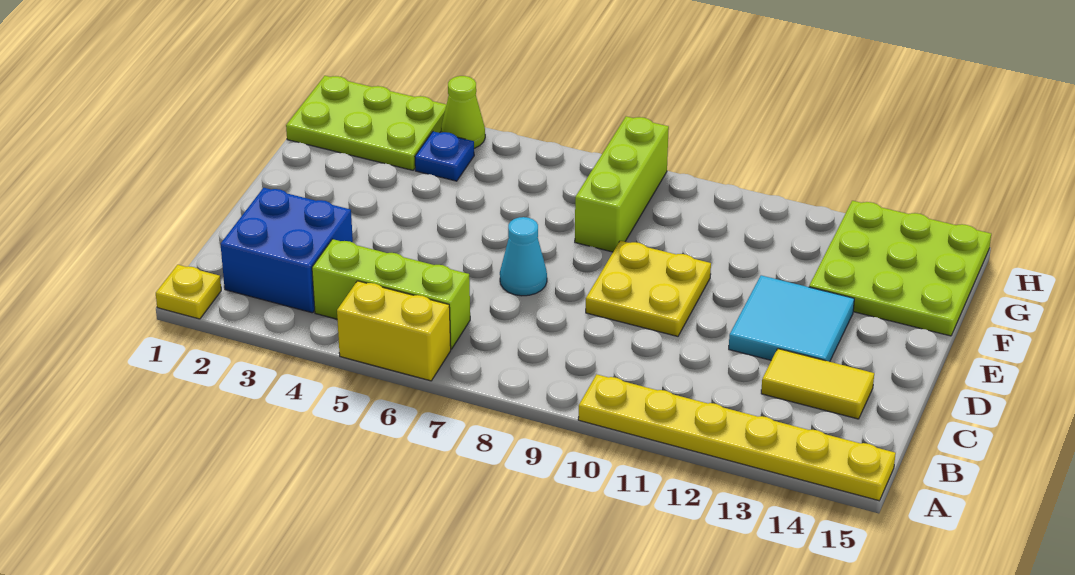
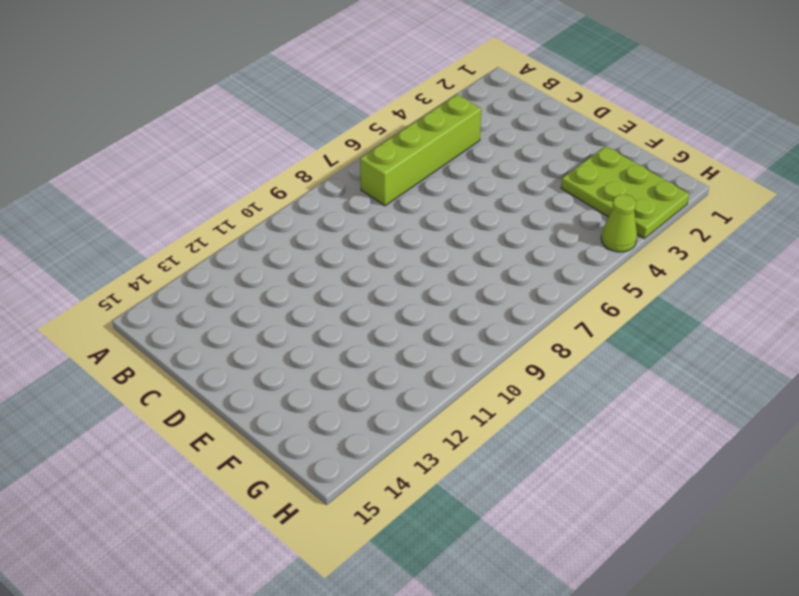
lime 1x4 brick [360,94,481,206] -> lime 1x3 brick [312,239,470,349]
lime 2x3 plate [561,146,689,239] -> lime 2x3 plate turned to [286,76,446,170]
none -> yellow 1x1 plate [156,265,221,319]
none -> yellow 1x2 brick [337,281,451,381]
none -> yellow 1x6 plate [578,374,896,501]

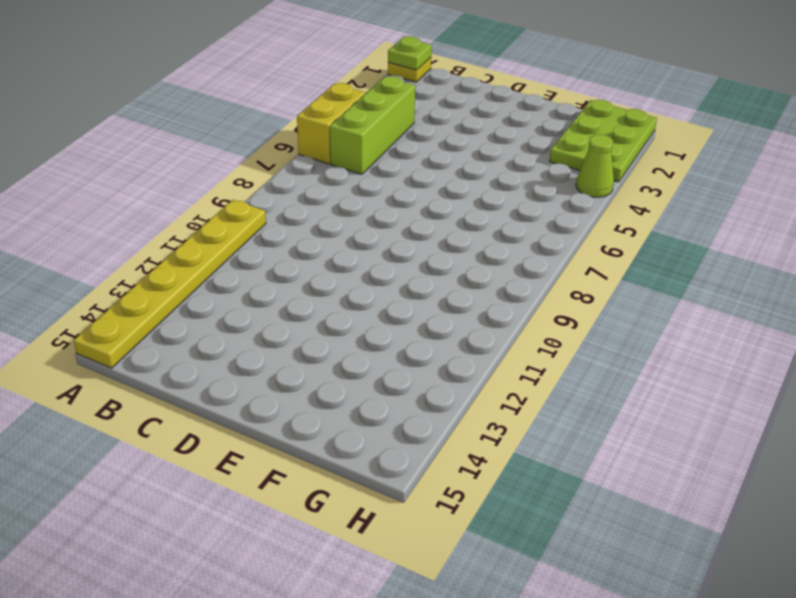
lime 1x1 plate [388,36,432,70] -> none
none -> blue 2x2 brick [220,188,353,313]
none -> yellow 1x2 tile [761,349,874,419]
none -> cyan 1x1 cone [500,217,547,296]

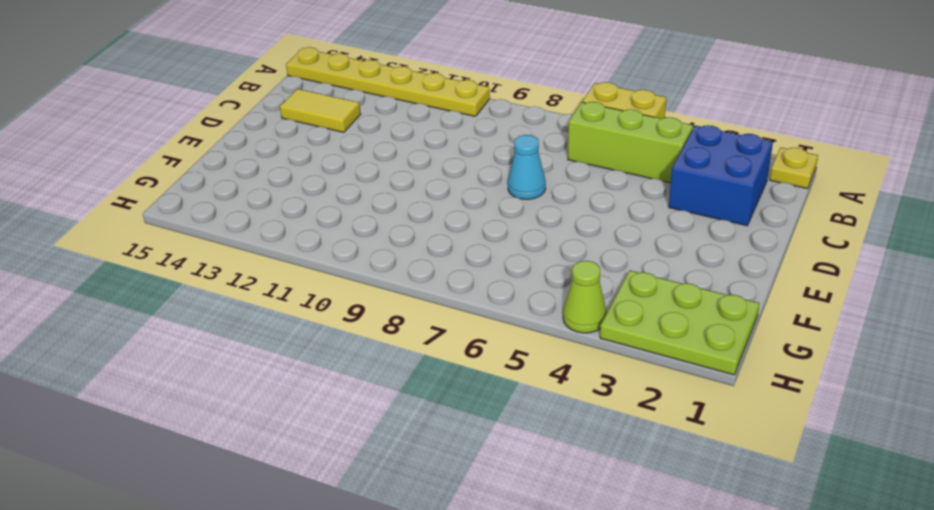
none -> yellow 2x2 plate [586,241,711,336]
none -> cyan 2x2 tile [729,275,854,362]
none -> lime 1x3 brick [575,116,669,252]

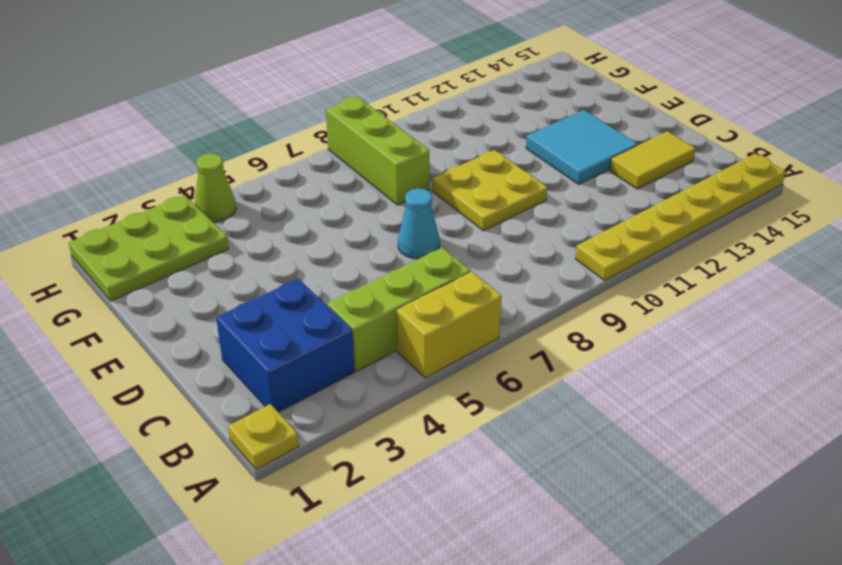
none -> lime 3x3 plate [809,201,991,336]
none -> blue 1x1 plate [415,132,474,181]

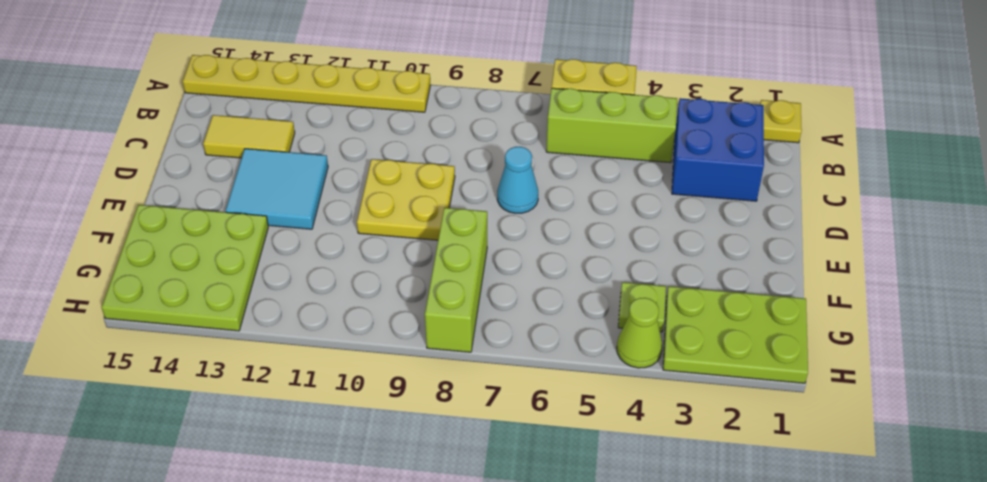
lime 1x1 plate [618,282,666,332] -> blue 1x1 plate [415,132,474,181]

